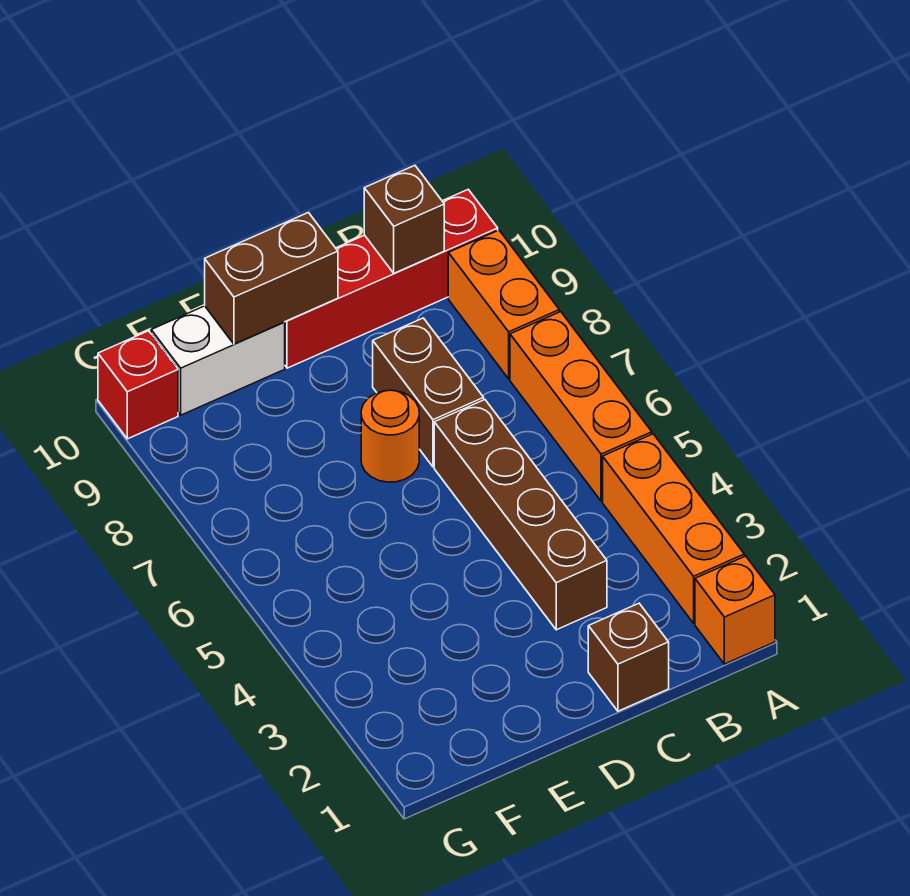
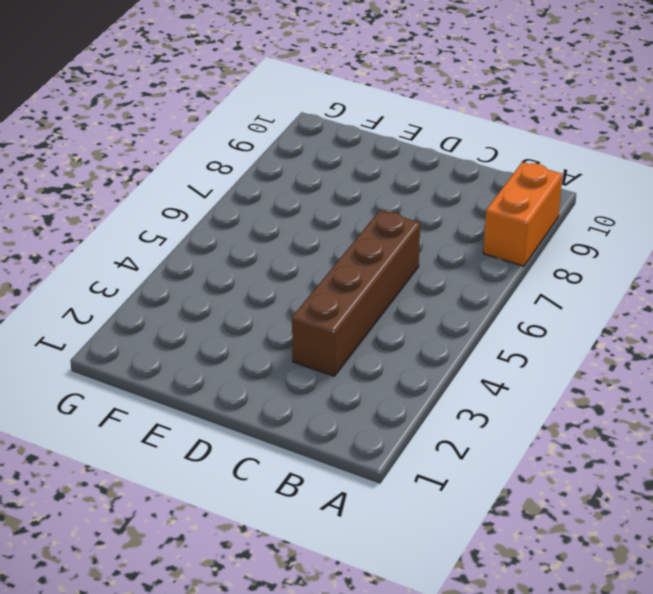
none -> orange 1x1 brick [695,556,775,664]
none -> orange 1x3 brick [603,434,744,623]
none -> orange 1x3 brick [510,312,652,501]

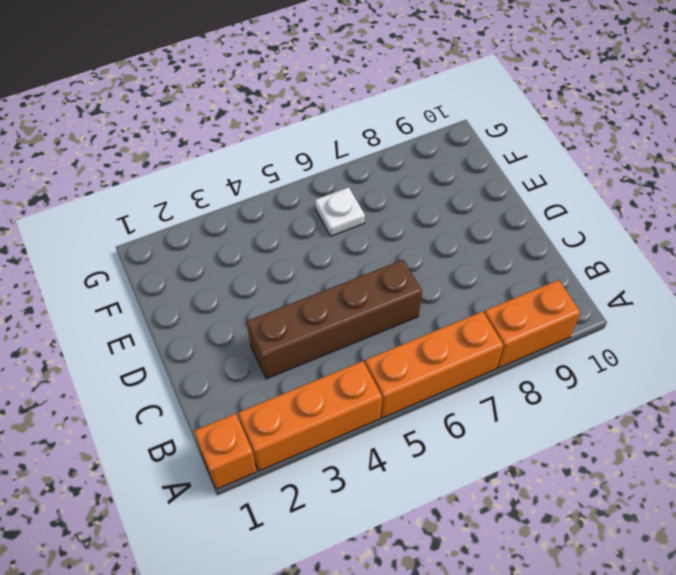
white 1x1 plate [315,187,365,236] -> none
none -> red 1x4 brick [284,190,498,368]
none -> brown 1x1 brick [588,603,669,711]
none -> brown 1x2 brick [373,318,484,467]

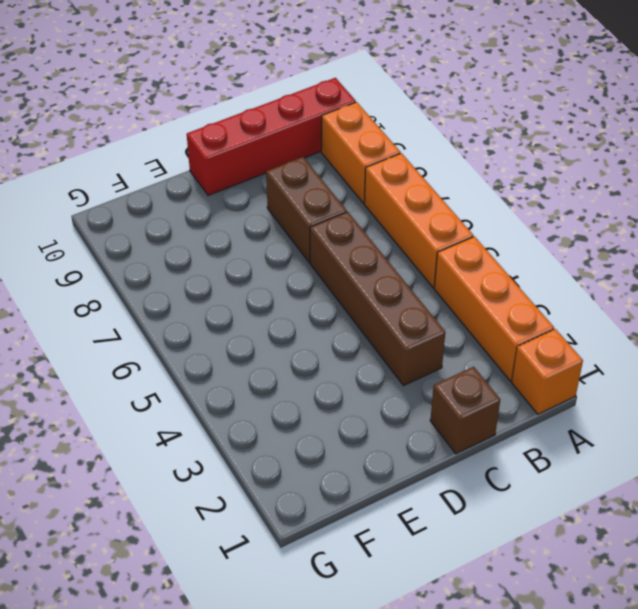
none -> orange 1x1 round brick [361,390,419,482]
none -> white 1x2 brick [151,306,285,415]
none -> red 1x1 brick [98,331,178,439]

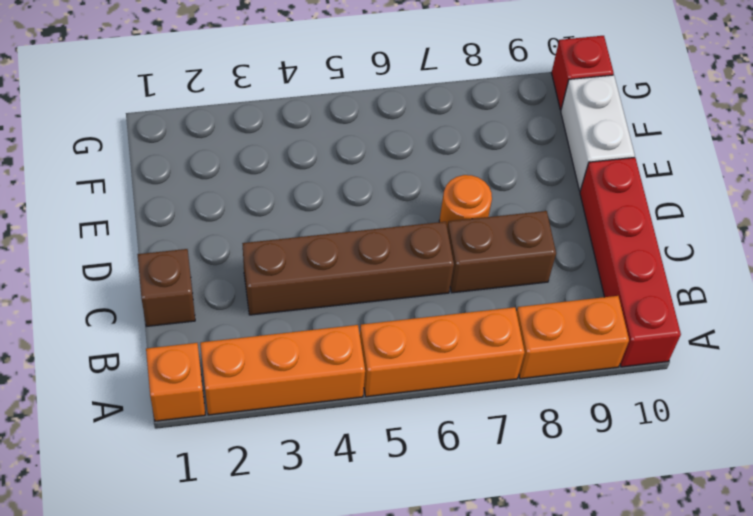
none -> brown 1x1 brick [364,166,444,273]
none -> brown 1x2 brick [205,213,338,344]

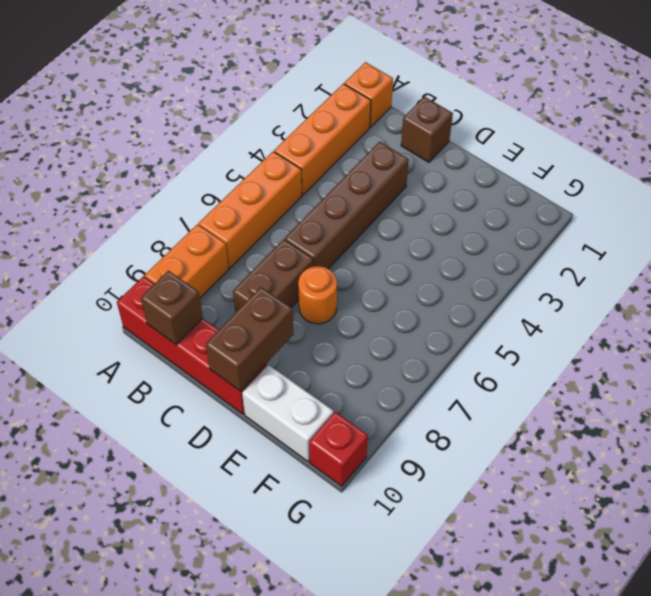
brown 1x2 brick [206,287,294,391] -> brown 1x2 brick turned to [205,213,338,344]

